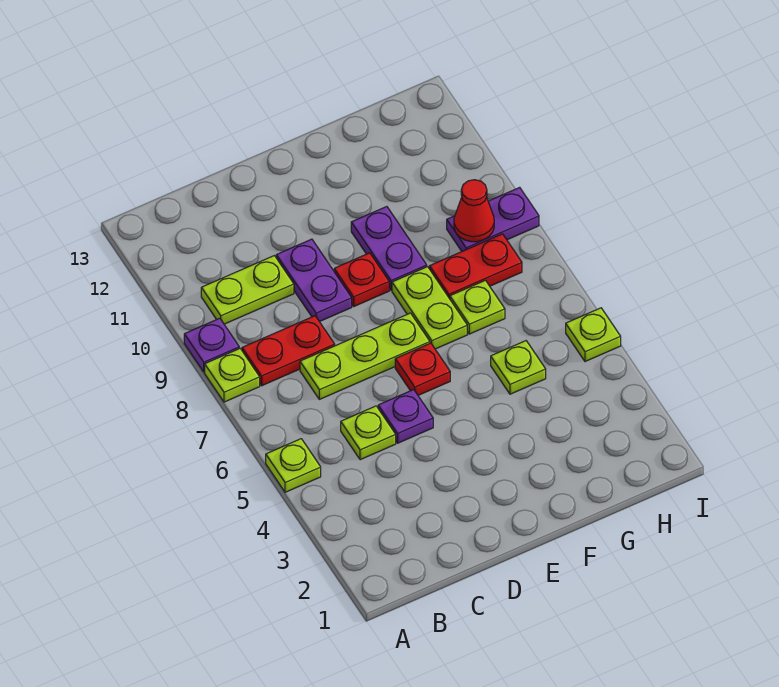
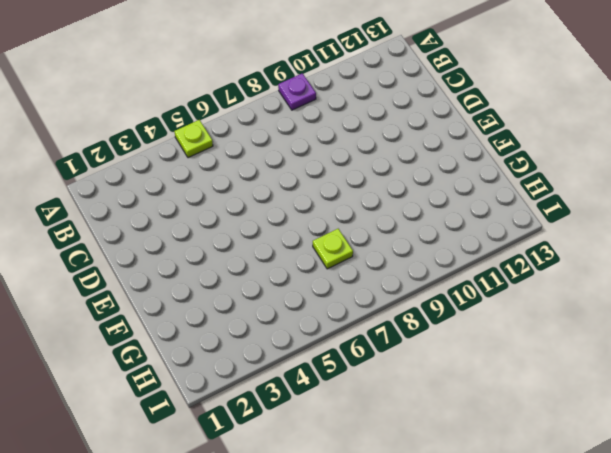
none -> lime 1x1 plate [205,348,260,402]
none -> red 1x2 plate [242,316,335,386]
none -> lime 1x2 plate [201,256,294,324]

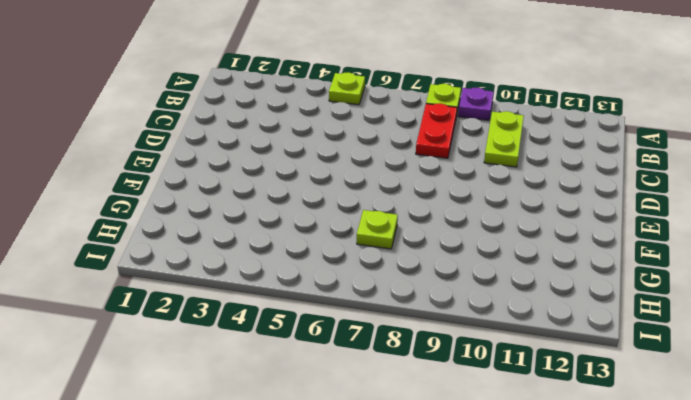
none -> lime 1x1 plate [341,406,396,460]
none -> lime 1x3 plate [300,313,430,399]
none -> purple 1x1 plate [378,390,433,443]

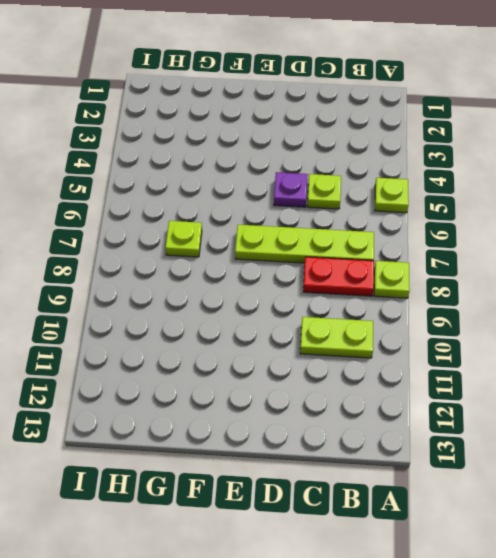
lime 1x4 plate [235,225,374,263] -> lime 1x3 plate [300,313,430,399]
none -> purple 1x1 plate [184,318,239,372]
none -> purple 1x2 plate [276,239,352,322]
none -> red 1x1 plate [395,343,450,395]

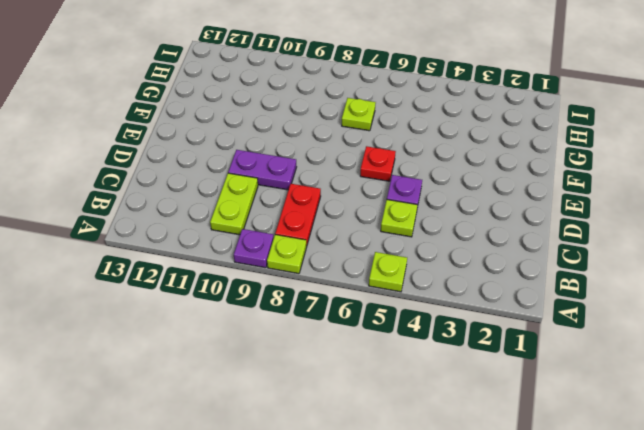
none -> lime 1x3 plate [300,313,430,399]
none -> red 1x1 plate [334,253,389,306]
none -> lime 1x2 plate [392,267,467,349]

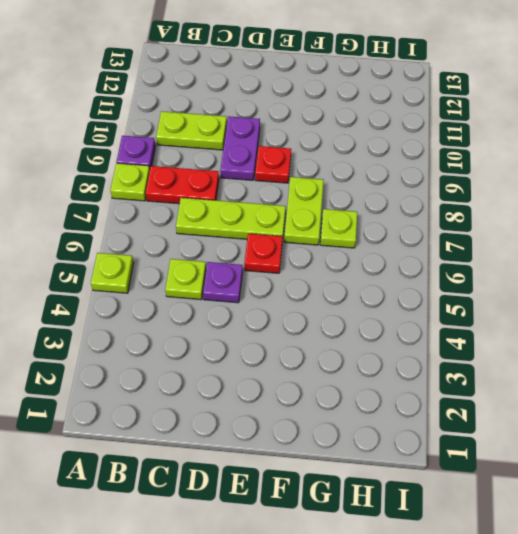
none -> purple 1x2 plate [351,207,427,290]
none -> lime 1x1 plate [491,341,546,394]
none -> red 1x2 plate [429,234,522,299]

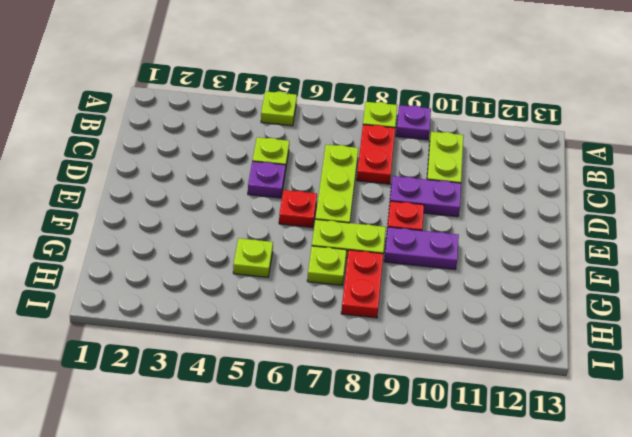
none -> purple 1x2 plate [447,187,539,251]
none -> lime 1x1 plate [566,308,621,362]
none -> red 1x1 cone [454,180,494,242]

